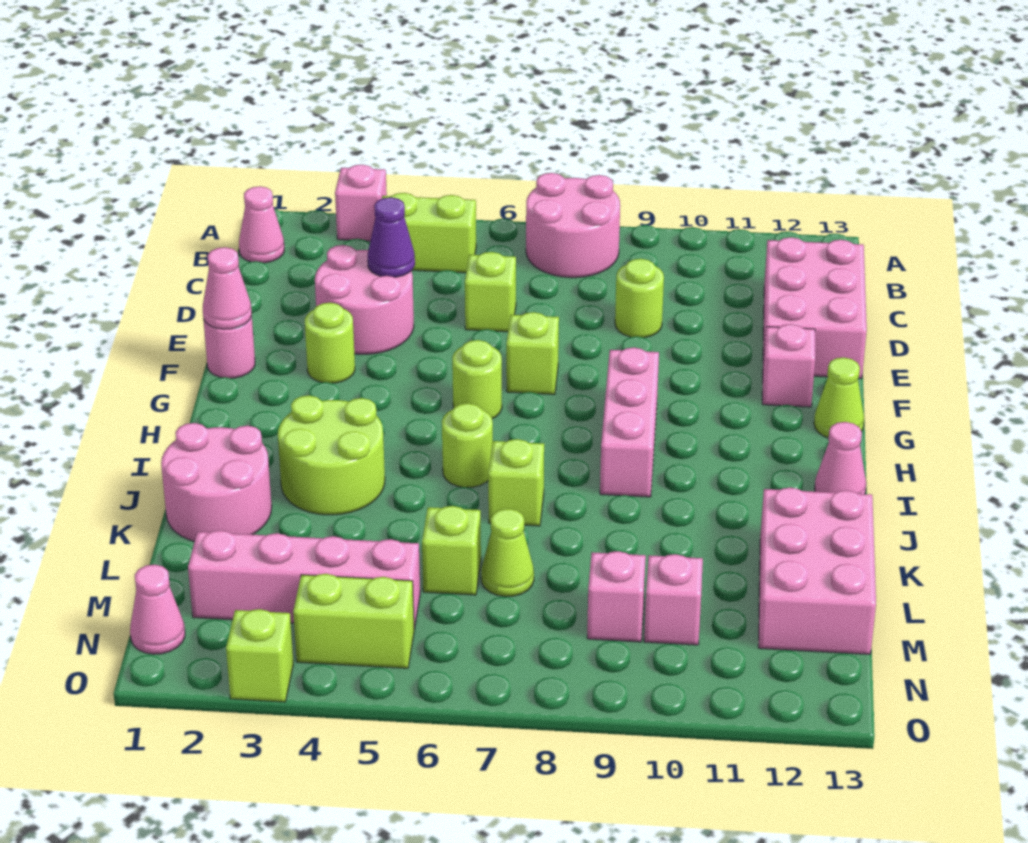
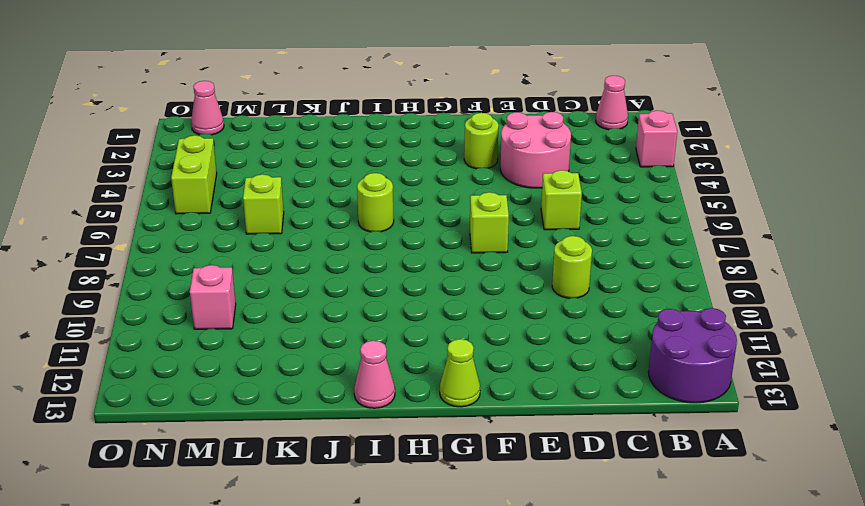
purple 2x2 round brick [648,308,737,403] -> none
none -> pink 2x2 round brick [526,173,620,278]
none -> lime 1x2 brick [382,193,476,273]
none -> pink 2x3 brick [763,237,867,379]
none -> pink 1x1 round brick [203,316,255,378]

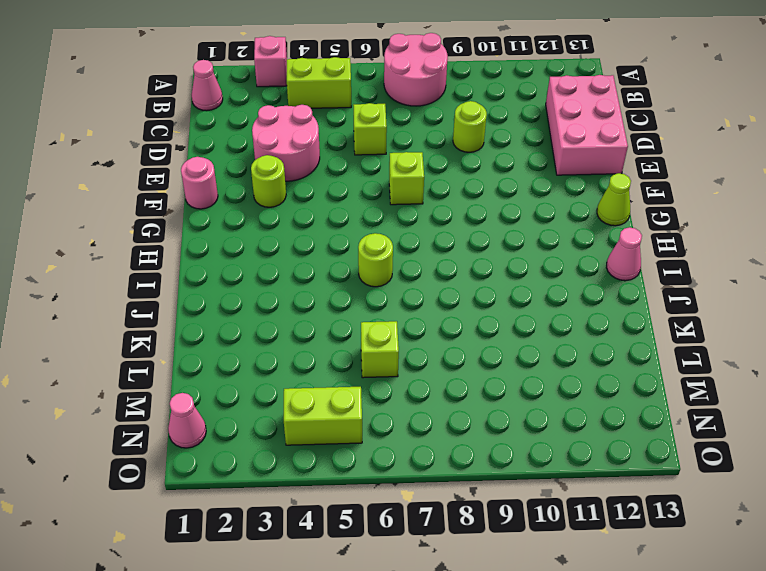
none -> pink 1x1 brick [762,324,815,407]
none -> lime 1x1 round brick [452,340,502,419]
none -> pink 1x3 brick [600,347,659,497]
none -> lime 2x2 round brick [278,395,385,515]

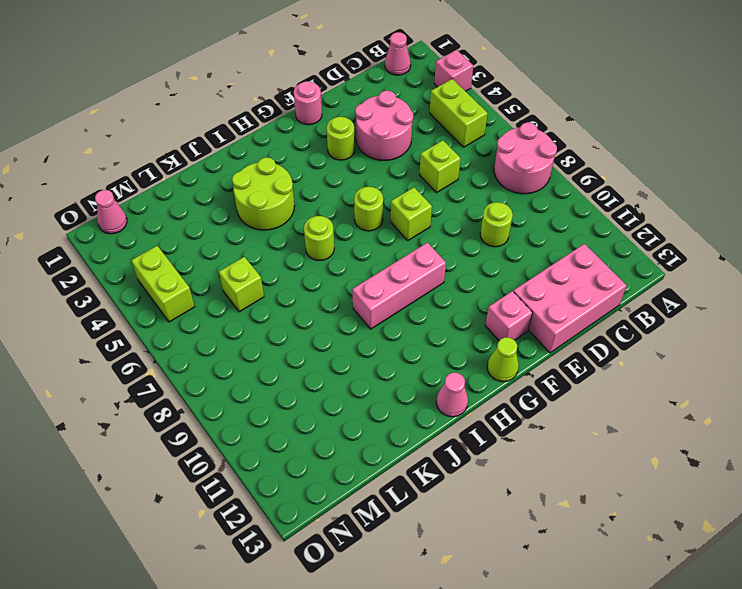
none -> pink 2x2 round brick [161,423,272,542]
none -> lime 1x1 brick [488,439,544,526]
none -> pink 2x3 brick [758,487,876,654]
none -> lime 1x1 cone [481,509,534,597]

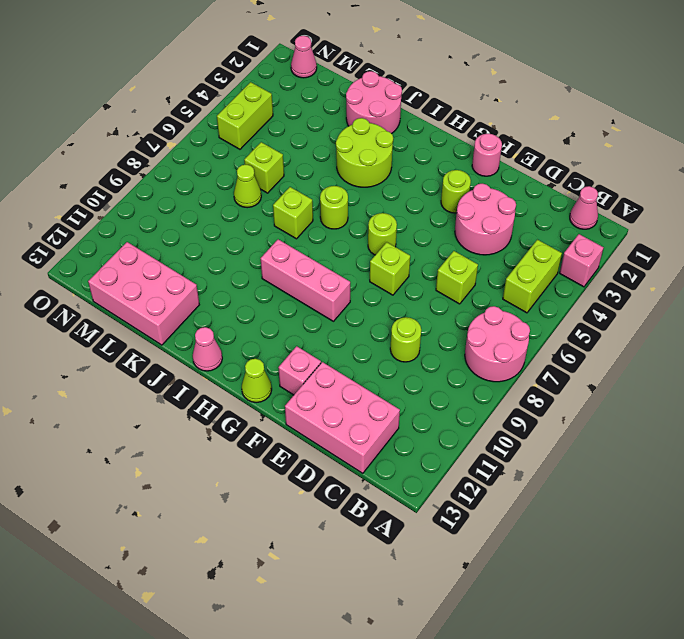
none -> pink 1x4 brick [188,530,420,629]
none -> pink 1x1 brick [587,551,646,642]
none -> pink 1x1 brick [644,554,703,645]
none -> lime 1x1 brick [226,609,293,702]

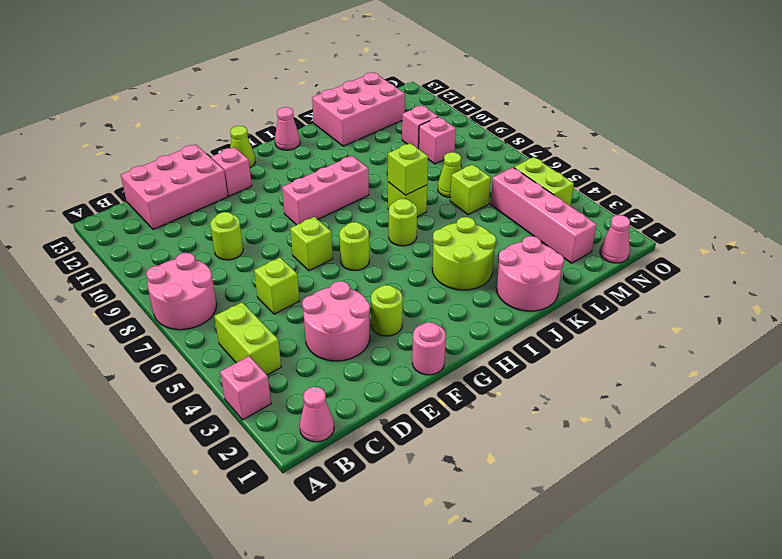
lime 1x1 brick [388,143,428,195] -> lime 1x1 brick moved to [226,609,293,702]
none -> purple 1x1 cone [368,197,415,277]
none -> pink 1x1 cone [203,247,252,329]

